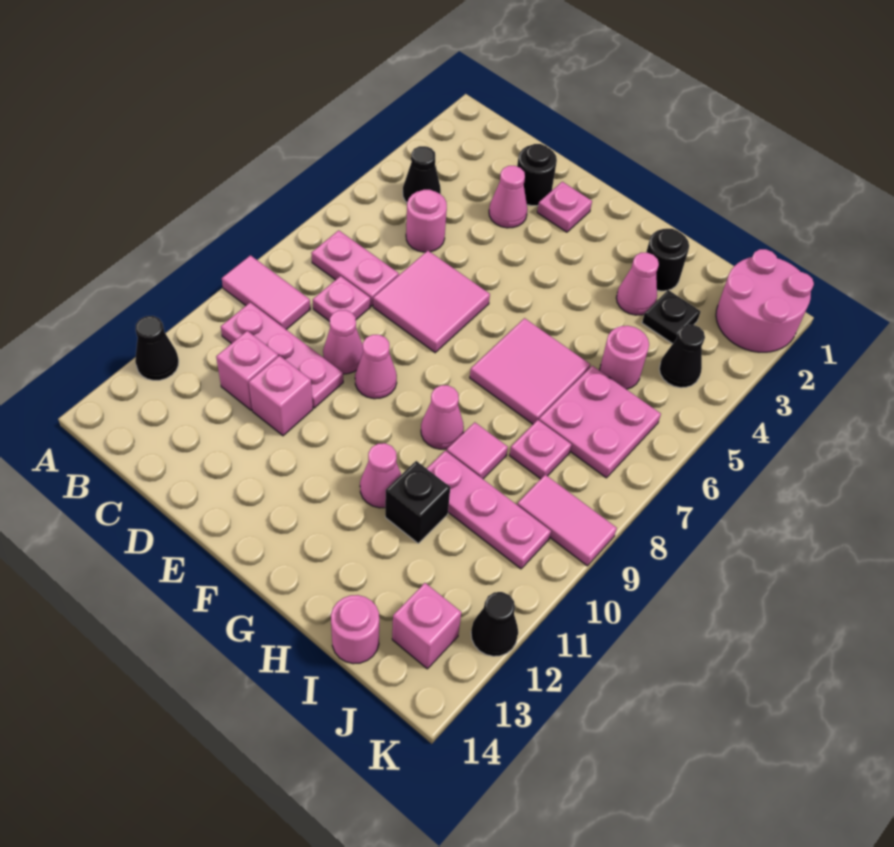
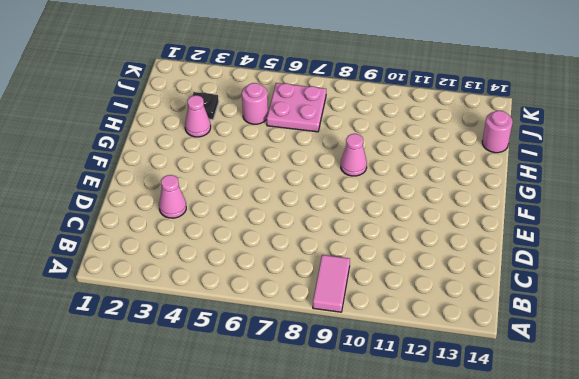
none -> black 1x1 cone [135,316,179,380]
none -> black 1x1 cone [403,146,441,202]
none -> pink 1x2 plate [311,230,399,306]
none -> pink 1x3 plate [221,302,343,408]

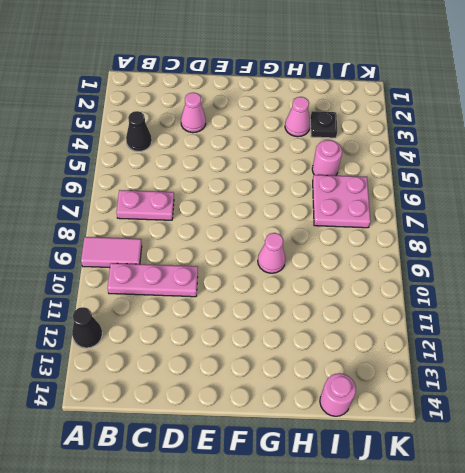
none -> pink 1x1 round brick [406,190,447,252]
none -> pink 1x1 plate [313,276,370,321]
none -> pink 1x1 brick [216,331,278,410]
none -> black 1x1 round brick [517,144,557,206]

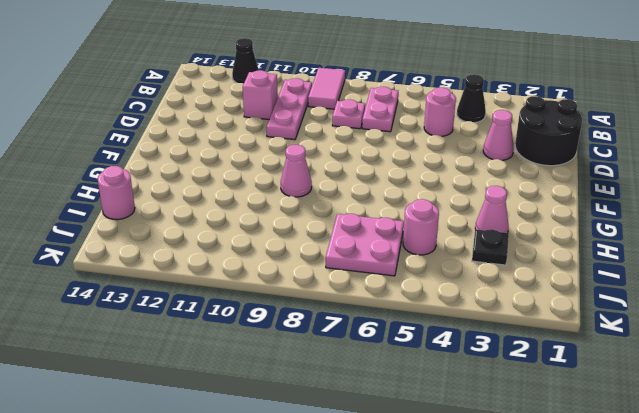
black 2x2 round brick [515,96,582,166] -> black 1x1 round brick [517,144,557,206]
none -> pink 2x2 tile [373,251,490,353]
none -> pink 1x1 cone [323,310,363,374]
none -> pink 1x1 brick [249,356,313,436]
none -> pink 1x1 plate [537,182,592,232]

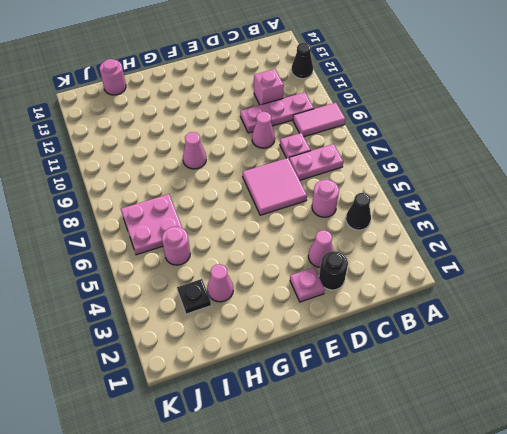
none -> pink 1x1 brick [249,356,313,436]
none -> pink 1x1 cone [355,335,397,399]
none -> pink 2x2 tile [470,318,590,424]
none -> pink 1x1 cone [360,443,401,508]

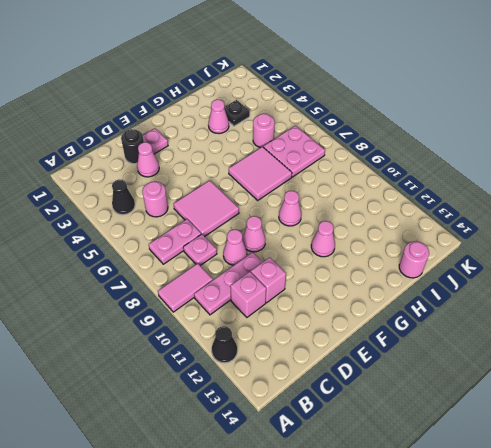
none -> black 1x1 round brick [646,229,689,291]
none -> pink 1x1 tile [447,422,508,479]
none -> pink 1x3 plate [427,451,551,569]
none -> black 1x1 brick [385,461,450,544]

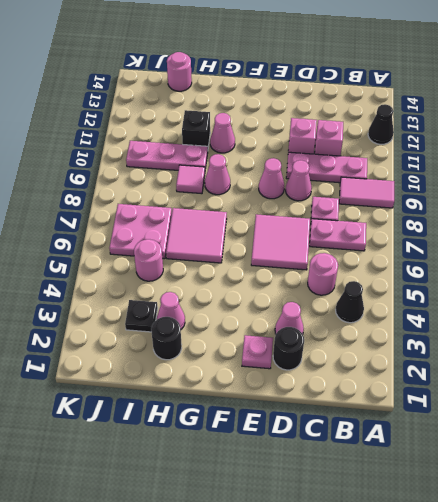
none -> pink 1x1 plate [510,420,571,479]
none -> pink 2x2 round brick [716,249,814,352]
none -> black 1x1 cone [659,325,705,388]
none -> pink 1x2 tile [517,475,617,566]

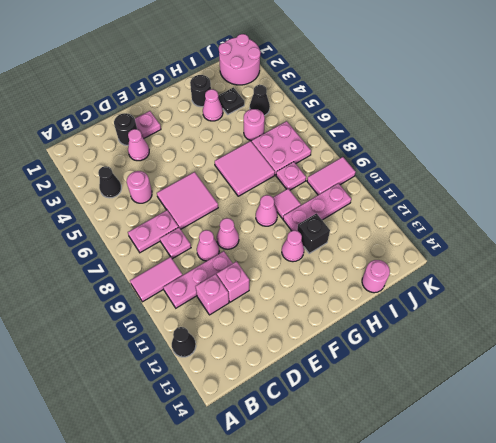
none -> pink 1x1 brick [392,583,461,669]
none -> black 1x1 cone [471,592,518,656]

